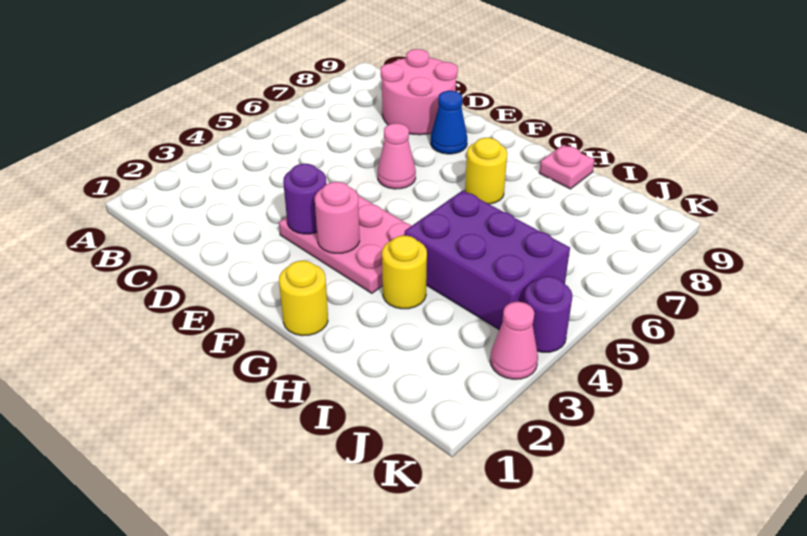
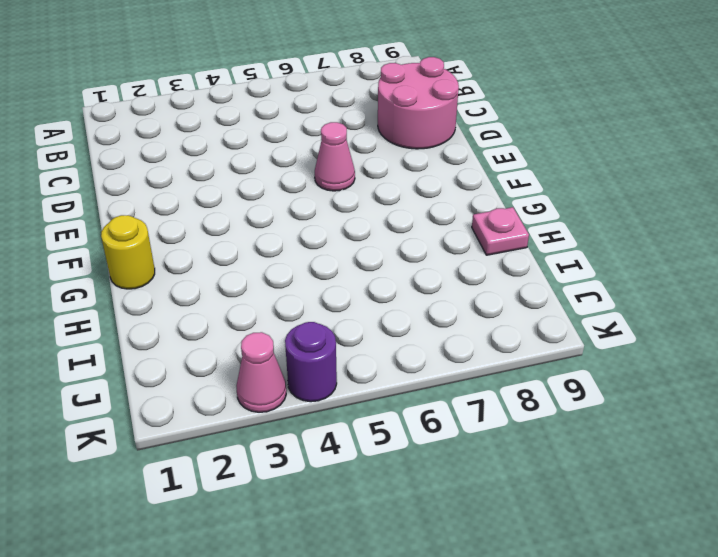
none -> pink 2x3 plate [279,196,411,293]
none -> blue 1x1 cone [431,91,467,154]
none -> yellow 1x1 round brick [465,138,507,204]

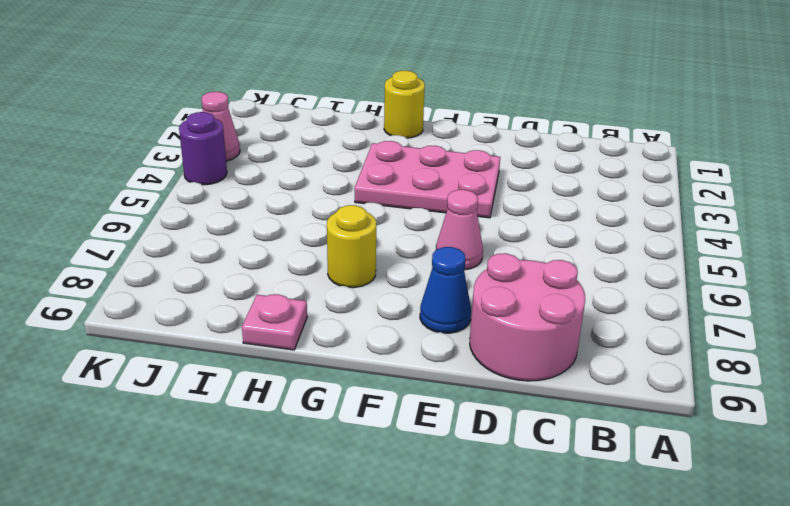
none -> yellow 1x1 round brick [382,236,427,309]
none -> purple 2x3 brick [404,190,570,330]
none -> purple 1x1 round brick [283,164,326,234]

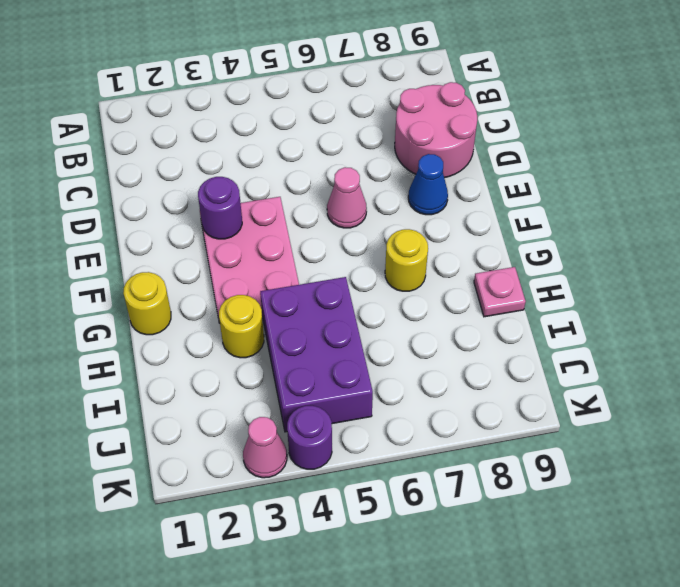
none -> pink 1x1 round brick [315,182,360,253]

